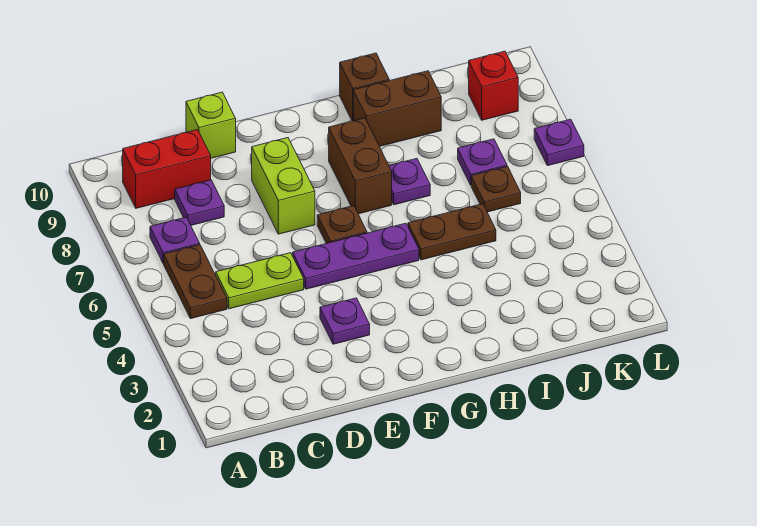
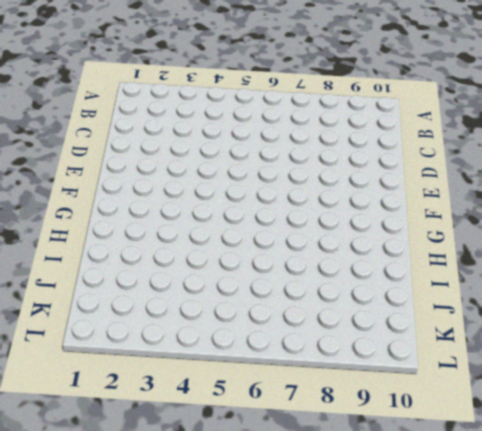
none -> brown 1x2 plate [164,245,227,319]
none -> purple 1x1 plate [150,217,200,264]
none -> red 1x2 brick [123,130,211,208]

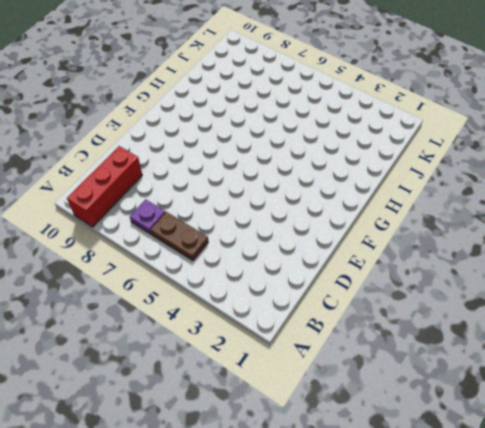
red 1x3 brick [67,146,142,227] -> red 1x2 brick [123,130,211,208]
none -> lime 1x2 plate [216,253,304,309]
none -> purple 1x1 plate [175,180,224,225]
none -> lime 1x1 brick [186,92,236,158]

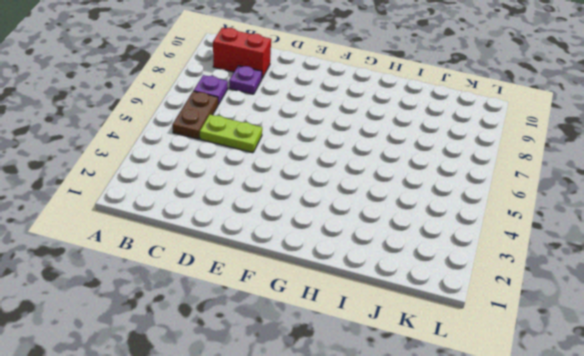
none -> lime 1x1 brick [186,92,236,158]
none -> purple 1x1 plate [320,298,370,344]
none -> purple 1x3 plate [293,223,419,289]

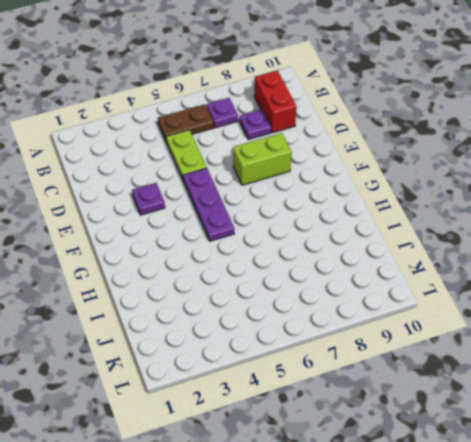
none -> lime 1x1 brick [186,92,236,158]
none -> brown 1x1 plate [317,206,367,243]
none -> brown 1x2 brick [329,118,392,214]

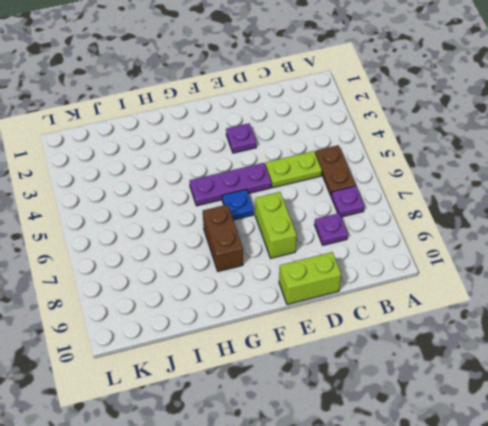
lime 1x2 brick [279,252,341,304] -> lime 1x1 brick [186,92,236,158]
blue 1x1 plate [222,189,254,220] -> brown 1x1 plate [317,206,367,243]
none -> red 1x2 brick [123,130,211,208]
none -> brown 1x2 plate [408,204,496,260]
none -> purple 1x1 plate [389,159,430,205]

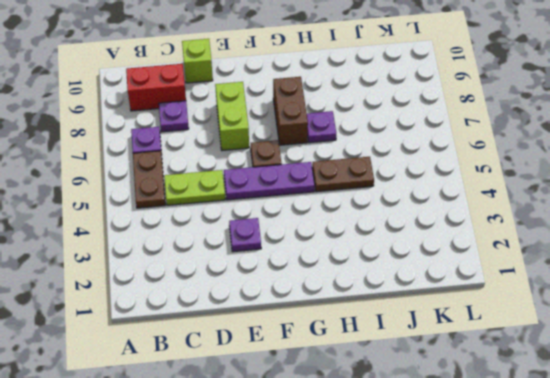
none -> brown 1x2 brick [353,71,441,146]
none -> brown 1x1 brick [340,53,389,121]
none -> brown 1x1 plate [471,166,521,212]

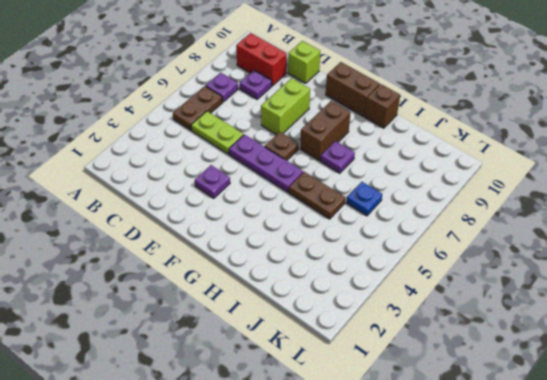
brown 1x2 brick [326,62,380,117] -> brown 1x2 brick moved to [353,71,441,146]
blue 1x1 plate [347,182,382,216] -> brown 1x1 plate [471,166,521,212]
none -> purple 1x1 plate [458,139,507,185]
none -> red 1x1 brick [469,51,518,120]
none -> purple 1x1 plate [534,119,584,166]

